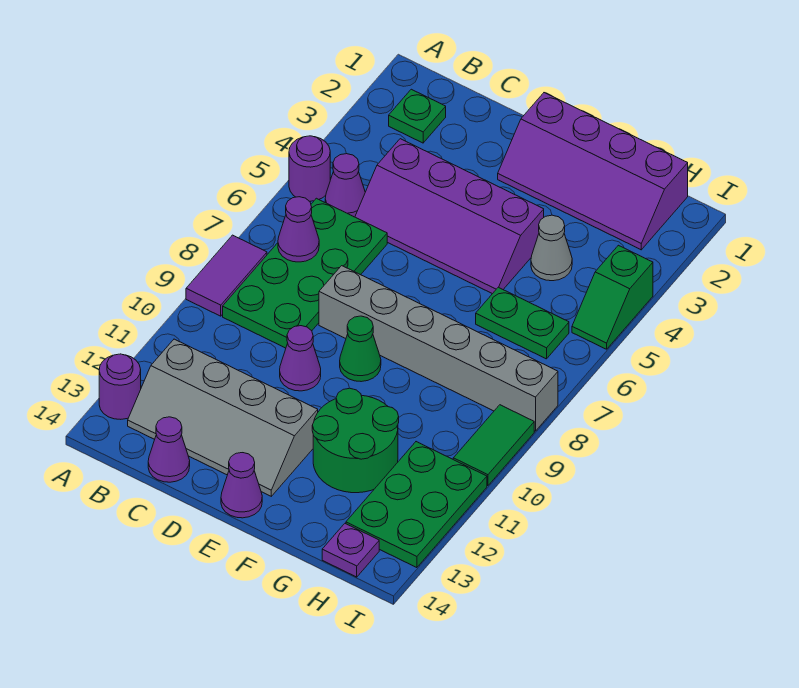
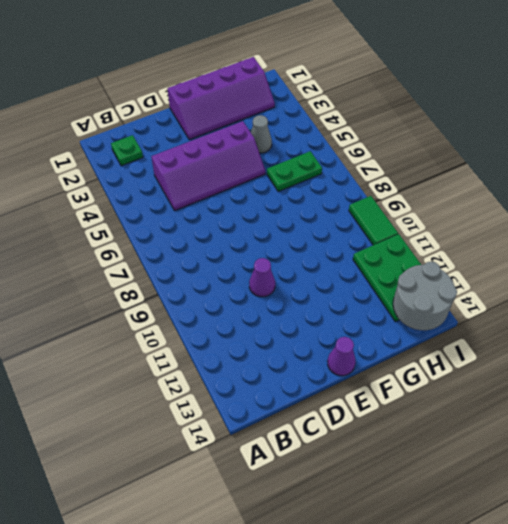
grey 2x2 round brick [393,262,457,330] -> none
none -> purple 1x1 round brick [289,136,330,201]
none -> purple 1x2 tile [186,235,267,316]
none -> purple 1x1 round brick [99,354,141,419]

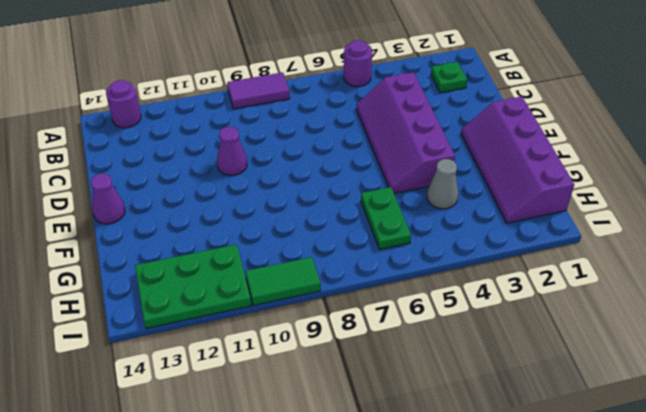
none -> purple 1x1 cone [325,154,365,217]
none -> green 2x4 plate [223,198,387,348]
none -> grey 2x4 slope [128,339,318,496]

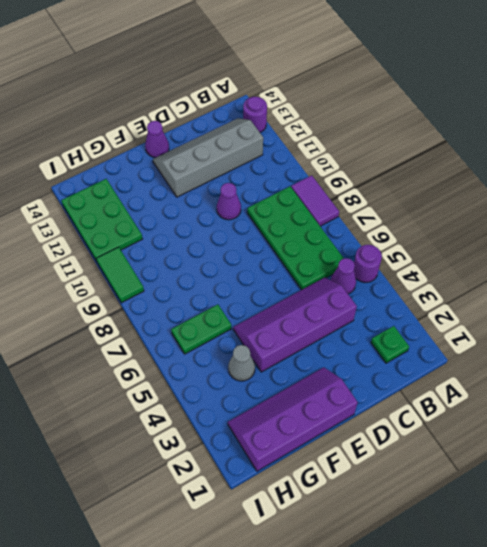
none -> purple 1x1 cone [148,417,190,482]
none -> grey 1x6 brick [319,266,558,431]
none -> green 1x1 cone [340,316,381,382]

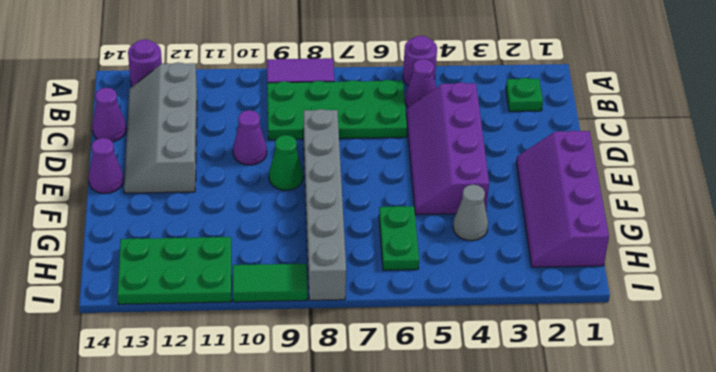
none -> green 2x2 round brick [312,388,399,493]
none -> purple 1x1 plate [322,524,379,577]
none -> green 1x2 slope [572,245,653,349]

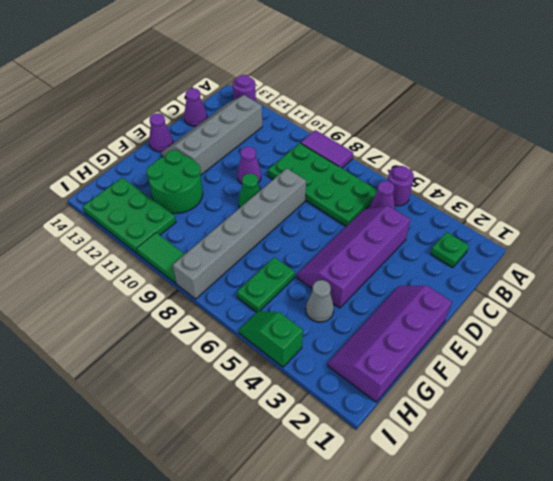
none -> purple 1x1 plate [322,524,379,577]
none -> purple 1x1 cone [278,197,319,262]

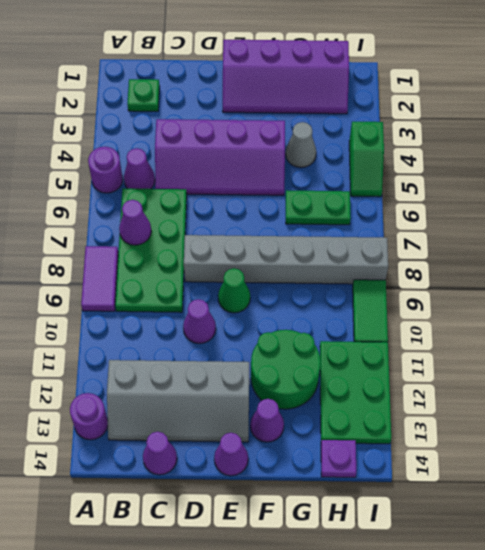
purple 1x1 cone [250,399,284,442] -> none

